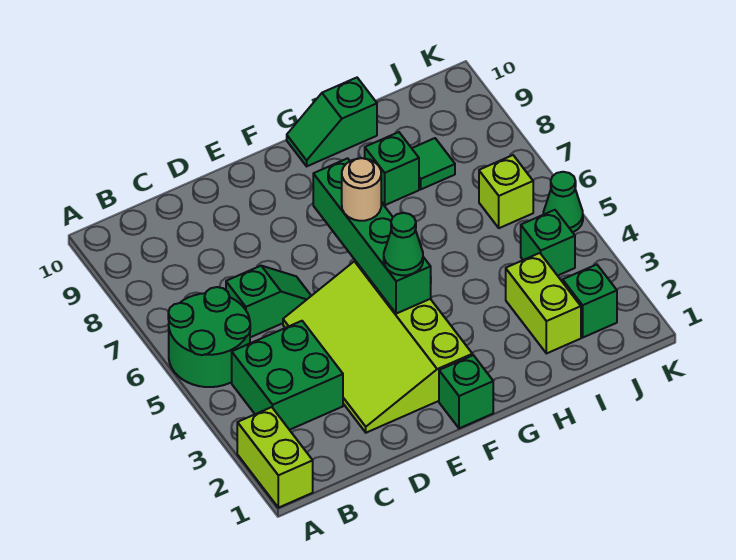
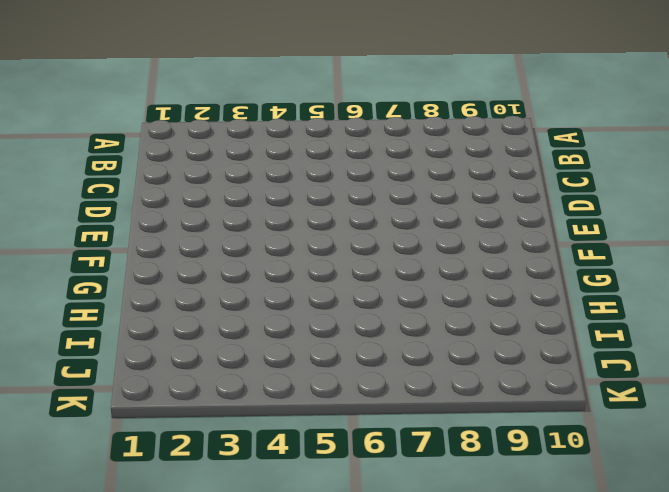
none -> lime 1x2 brick [237,407,313,508]
none -> green 2x2 round brick [168,287,250,387]
none -> green 2x2 brick [232,321,343,430]

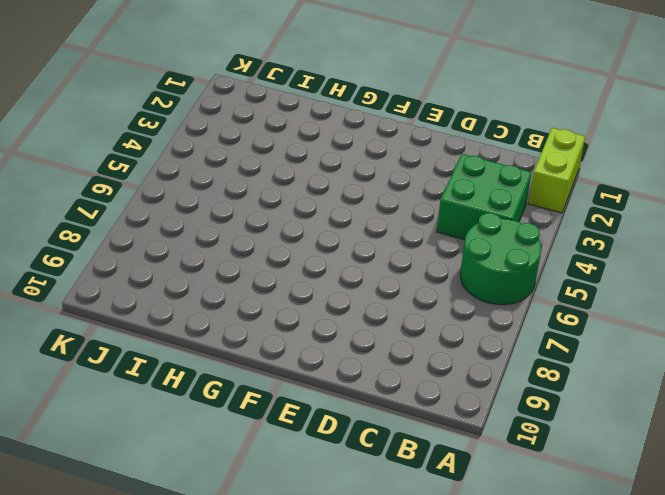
none -> green 1x2 slope [226,266,311,337]
none -> lime 3x4 slope [283,261,472,433]
none -> green 1x1 brick [439,355,493,428]

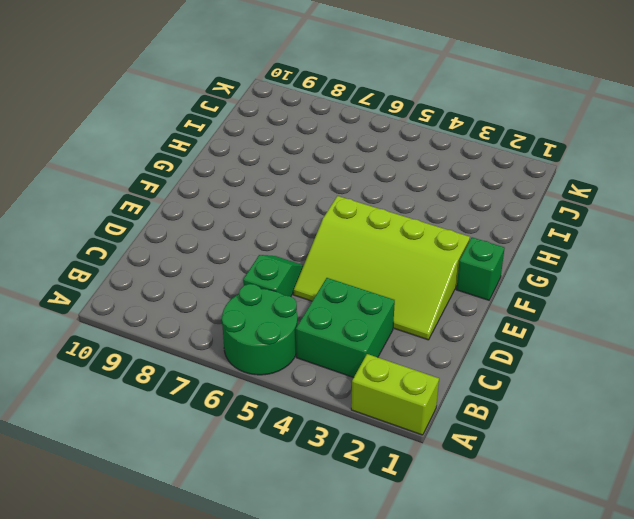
none -> green 1x2 slope [287,78,377,166]
none -> green 1x1 brick [365,132,419,205]
none -> lime 1x2 brick [506,253,581,354]

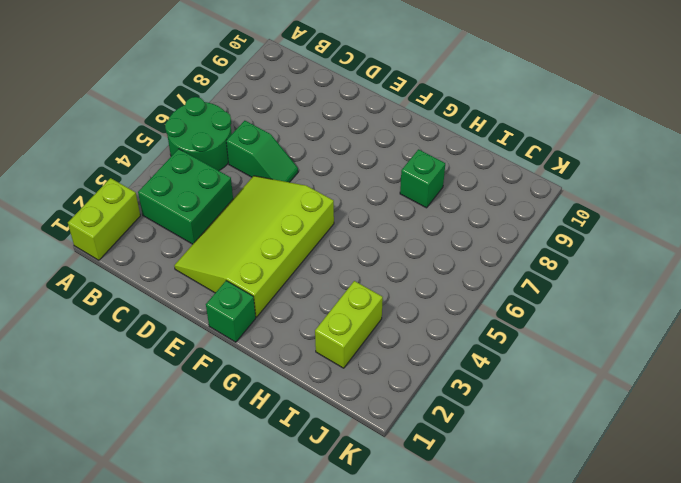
none -> green 1x2 slope [287,78,377,166]
none -> green 1x1 tile [412,138,455,189]
none -> green 1x1 brick [563,265,617,337]

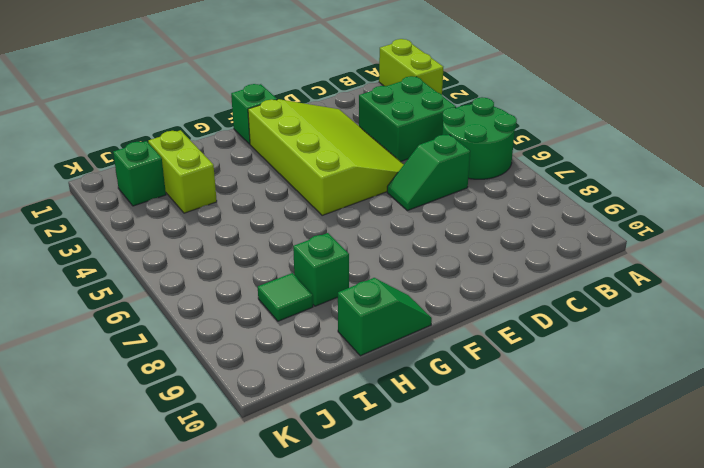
none -> green 1x1 brick [521,210,575,276]
none -> lime 1x1 brick [479,155,533,228]
none -> green 1x1 cone [543,172,583,232]

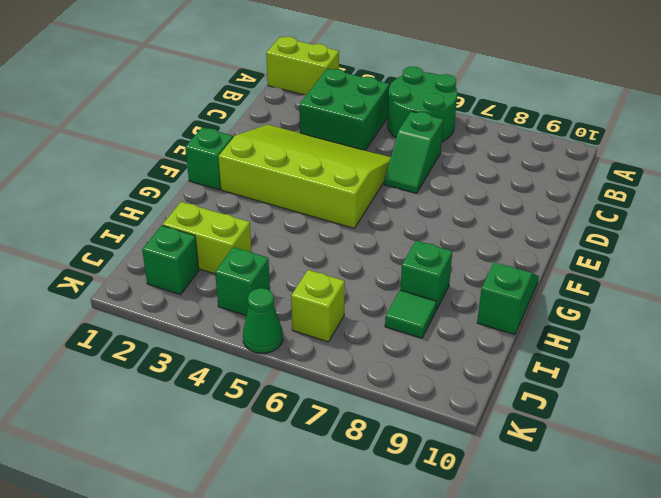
none -> green 1x4 brick [313,158,431,314]
none -> green 1x1 cone [384,213,423,275]
none -> tan 1x1 round brick [342,158,381,221]

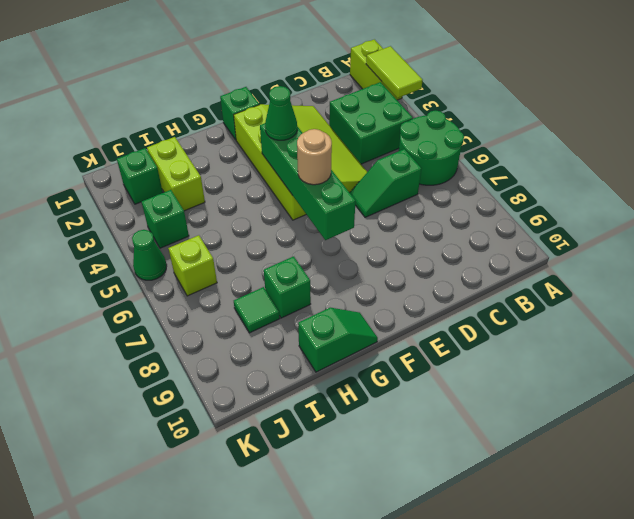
lime 1x2 tile [366,46,423,98] -> none

